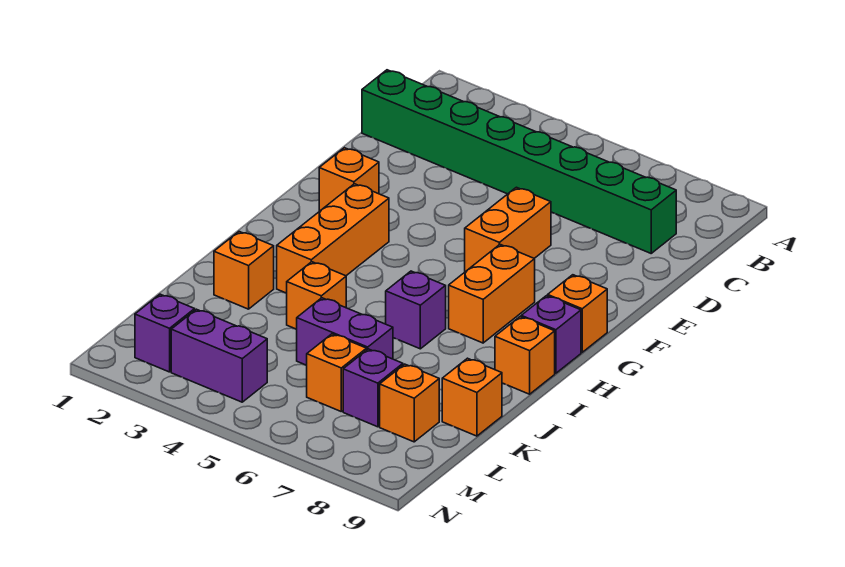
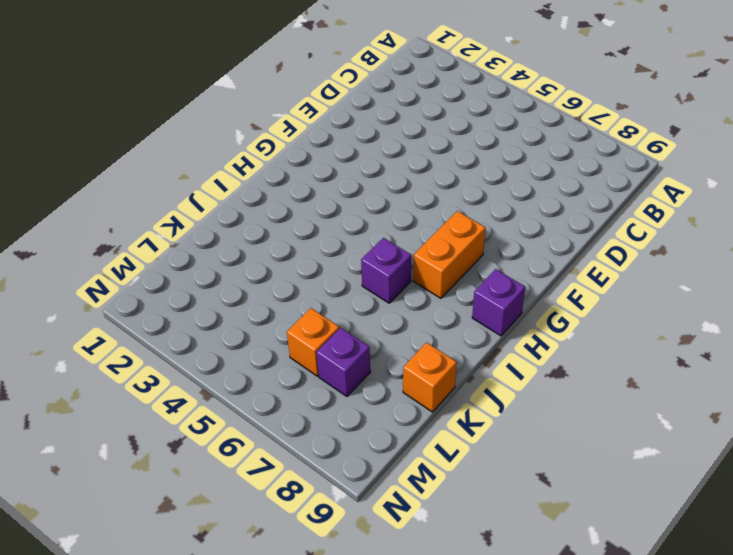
none -> green 1x8 brick [362,70,676,253]
none -> orange 1x2 brick [465,187,551,272]
none -> orange 1x1 brick [319,148,379,211]

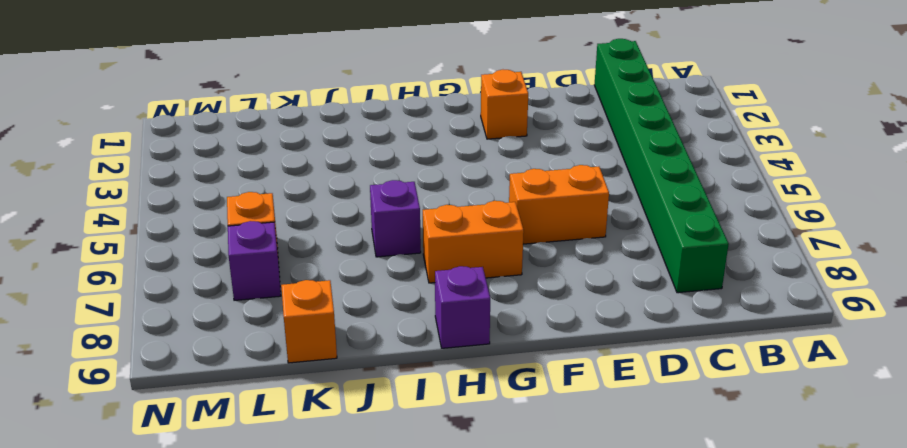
none -> orange 1x3 brick [277,184,389,293]
none -> orange 1x1 brick [548,275,607,352]
none -> orange 1x1 brick [495,317,555,394]

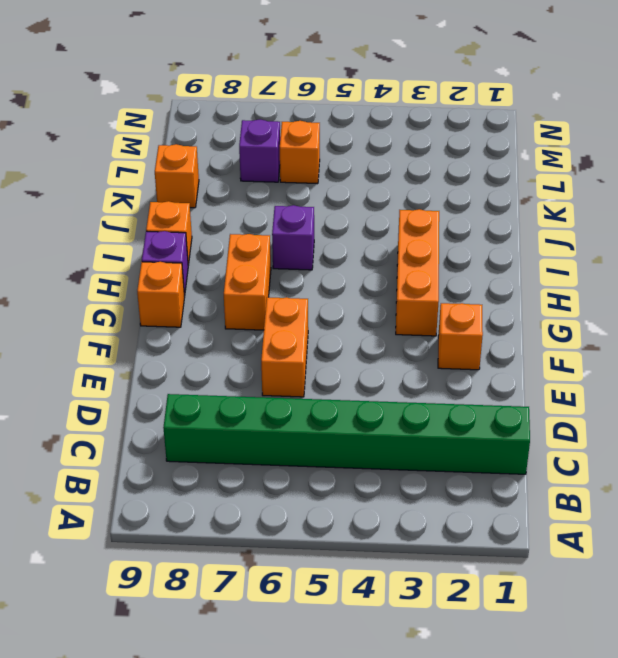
none -> orange 1x1 brick [214,232,274,309]
none -> orange 1x1 brick [287,262,346,329]
none -> purple 1x2 brick [297,298,393,365]

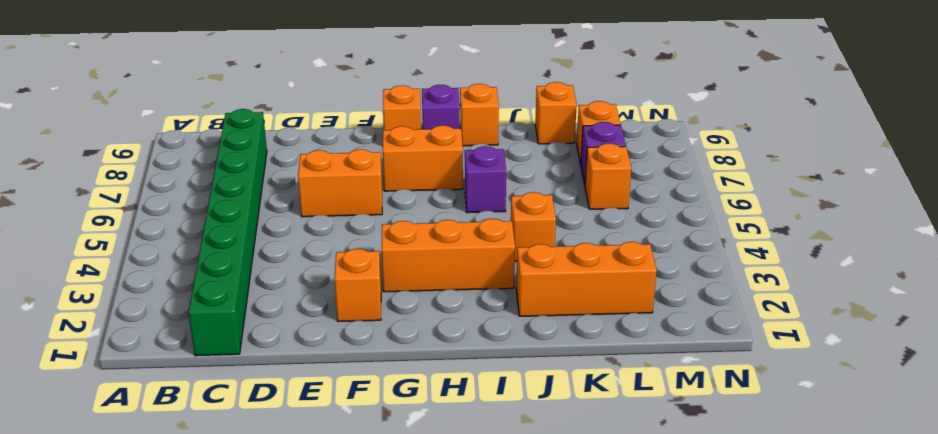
orange 1x3 brick [516,242,657,316] -> orange 1x1 brick [214,232,274,309]
none -> purple 1x2 brick [297,298,393,365]
none -> purple 1x1 brick [135,294,195,372]
none -> purple 1x2 brick [171,309,267,402]

